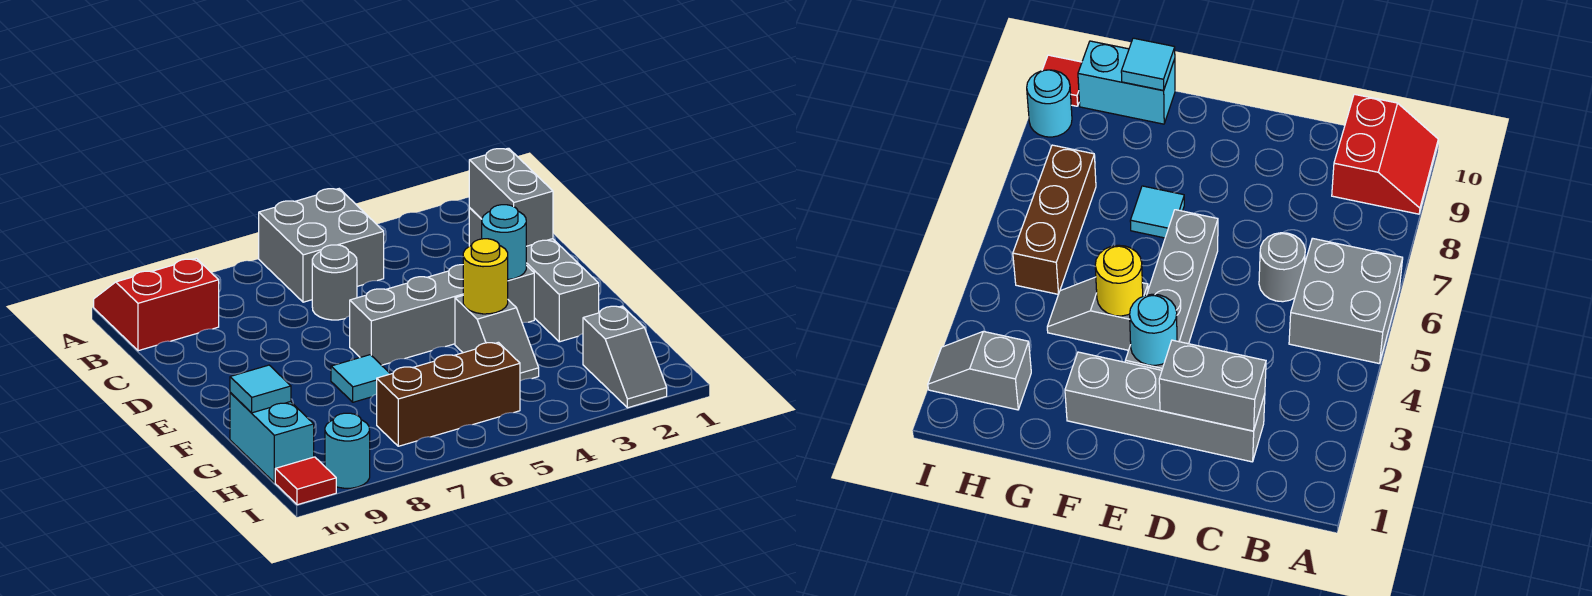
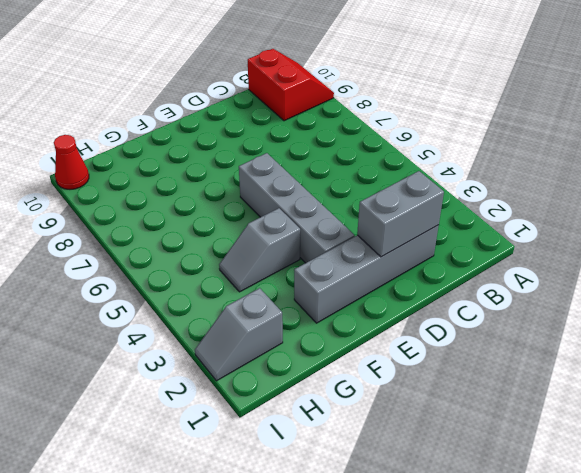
red 1x1 cone [54,135,89,189] -> red 1x1 tile [275,457,336,505]
none -> grey 2x2 brick [259,189,384,302]
none -> grey 1x1 round brick [312,245,357,320]
none -> cyan 1x1 tile [331,355,390,402]

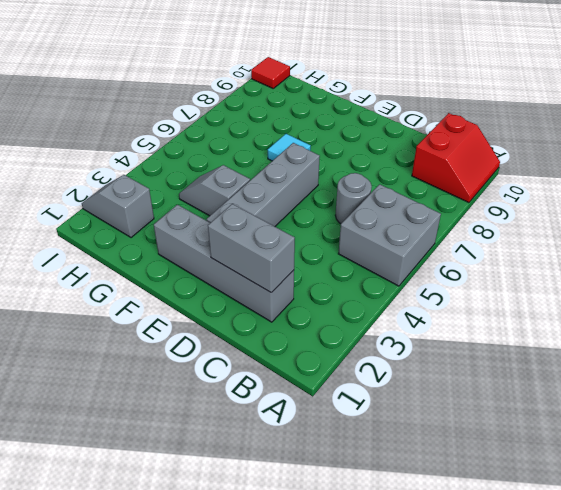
none -> cyan 1x2 brick [230,392,314,483]
none -> brown 1x3 brick [377,342,520,446]
none -> cyan 1x1 round brick [325,413,370,488]

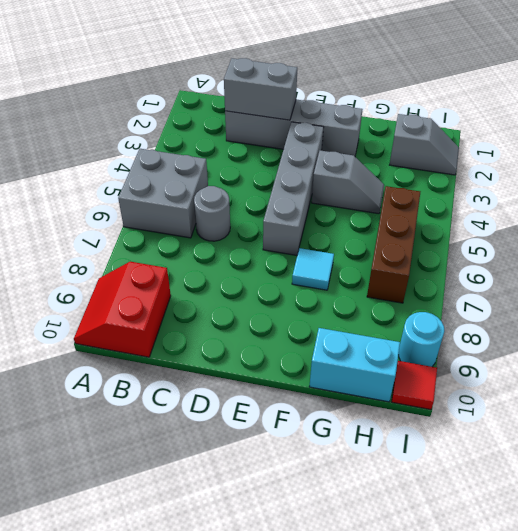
none -> cyan 1x1 round brick [482,205,526,280]
none -> yellow 1x1 round brick [463,239,508,314]
none -> cyan 1x1 tile [230,365,291,413]

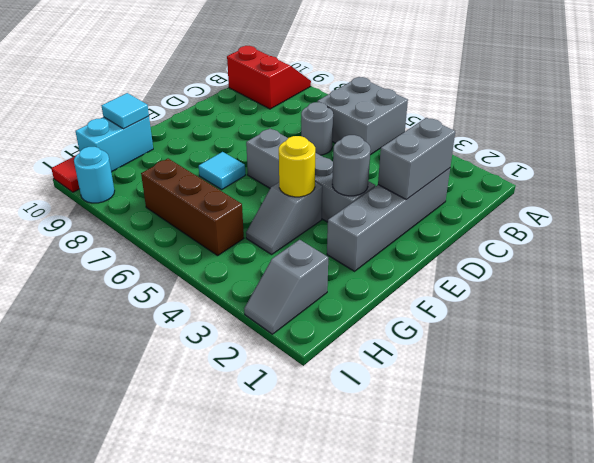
grey 1x1 round brick [332,135,371,196] -> cyan 1x1 round brick [482,205,526,280]

